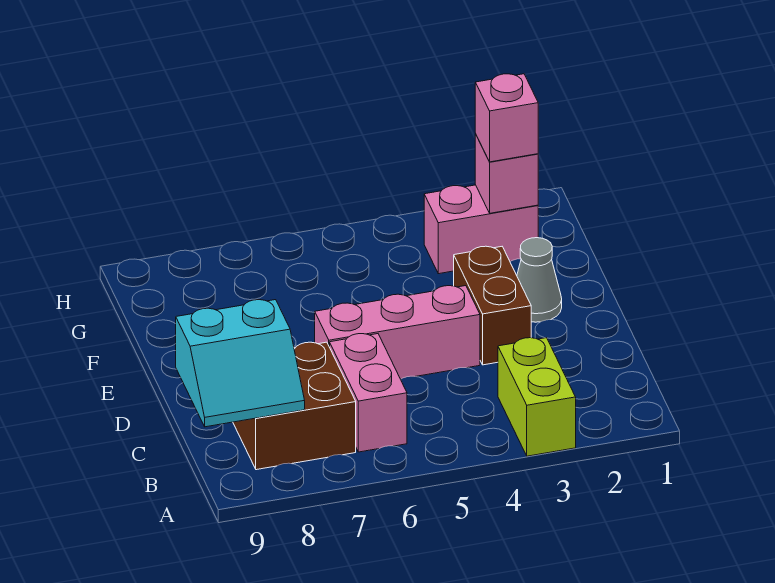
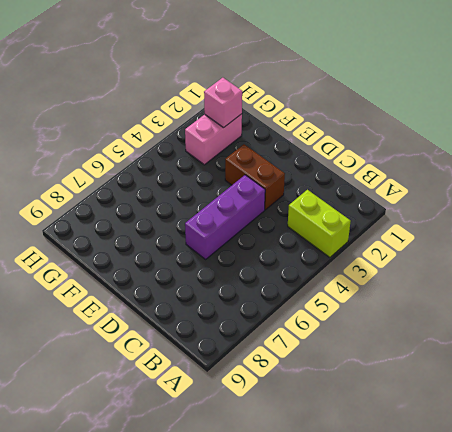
purple 1x3 brick [185,175,265,259] -> pink 1x3 brick [315,286,480,379]
none -> pink 1x2 brick [330,334,407,452]
none -> brown 2x2 brick [233,342,356,470]

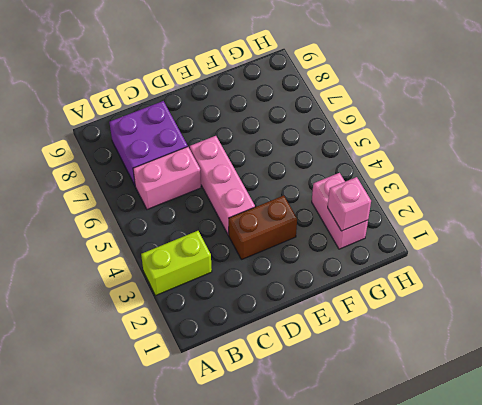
purple 2x2 brick [109,101,188,185] -> brown 2x2 brick [233,342,356,470]
none -> grey 1x1 cone [517,238,562,322]
none -> cyan 2x2 slope [176,300,305,427]

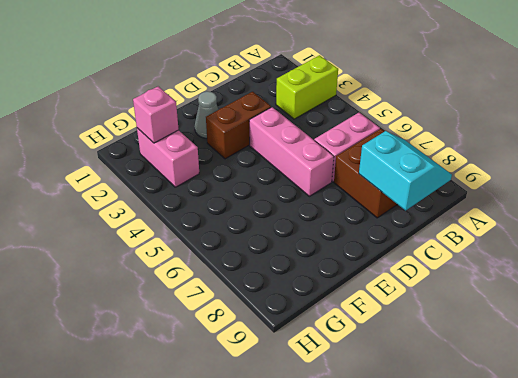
none -> pink 1x1 brick [475,74,538,162]

